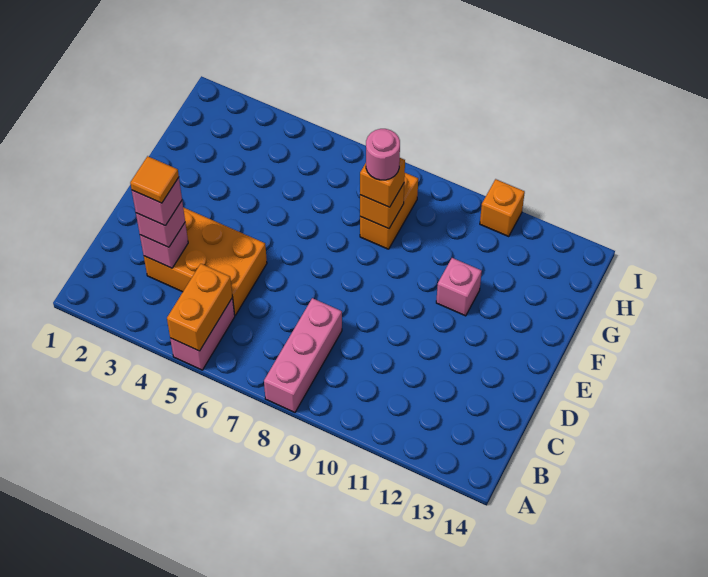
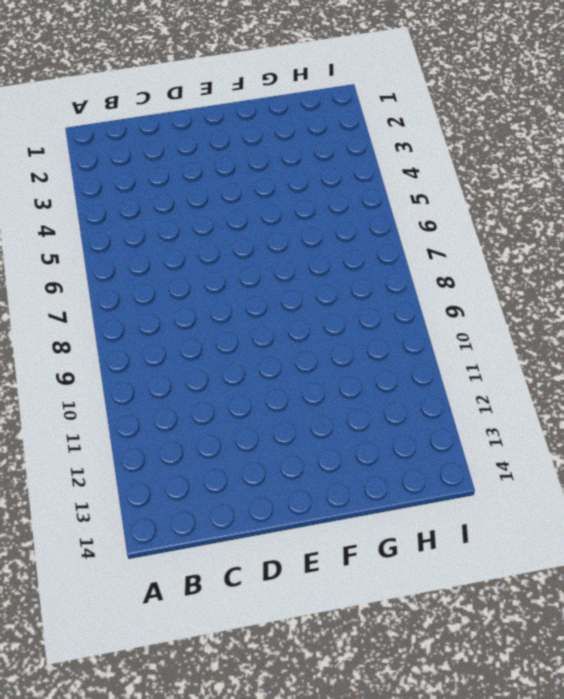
none -> pink 1x2 brick [170,298,235,370]
none -> pink 1x3 brick [264,298,342,412]
none -> orange 2x3 brick [144,207,267,315]

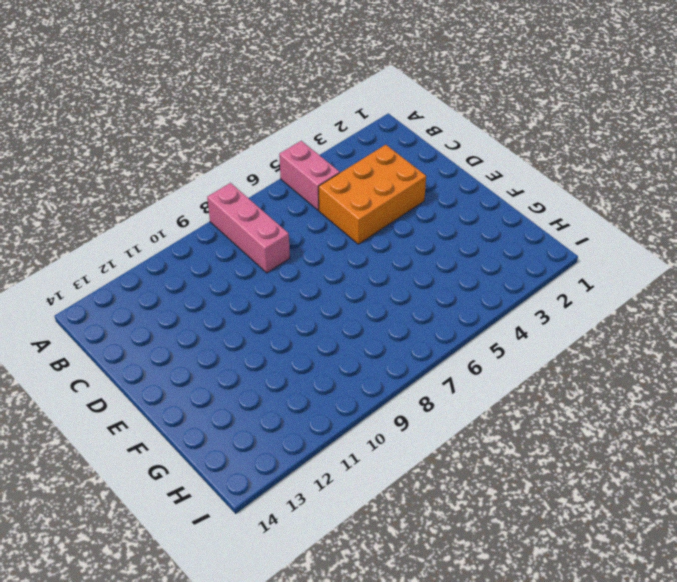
none -> pink 1x1 brick [436,258,482,316]
none -> orange 1x2 brick [360,173,418,249]
none -> orange 1x1 brick [480,179,525,236]

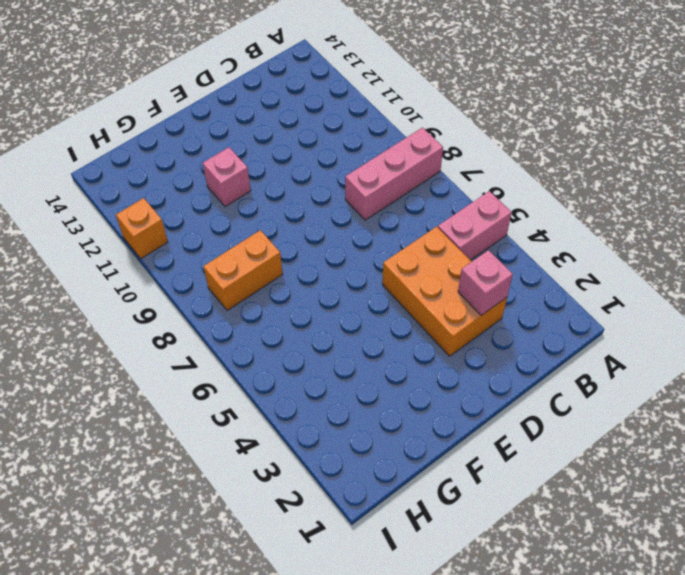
none -> orange 1x2 brick [167,264,232,351]
none -> orange 1x1 brick [360,184,404,229]
none -> pink 1x1 brick [136,201,185,247]

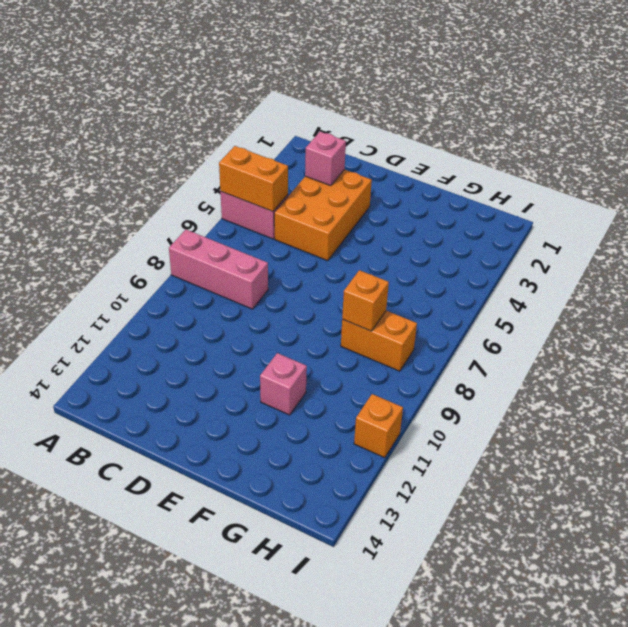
none -> pink 1x1 brick [136,201,185,247]
none -> orange 1x1 brick [360,158,405,207]
none -> pink 1x1 brick [132,178,182,226]

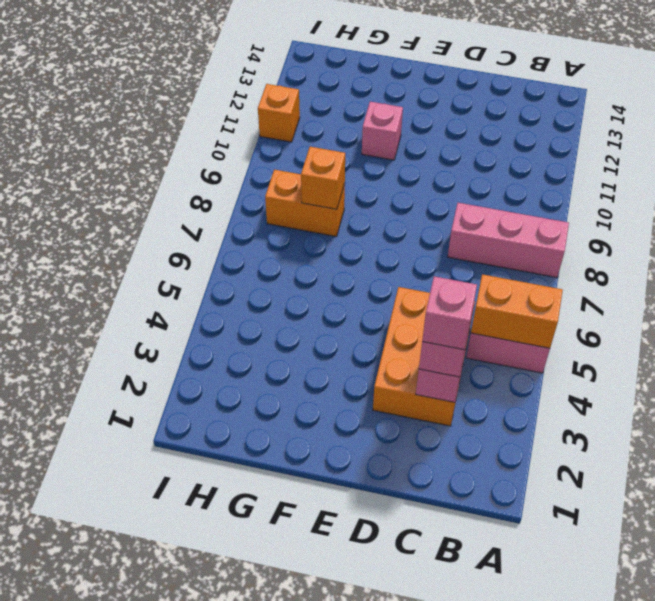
none -> orange 1x1 brick [360,158,405,207]
none -> pink 1x1 round brick [366,129,400,180]
none -> orange 1x1 tile [130,156,179,203]

